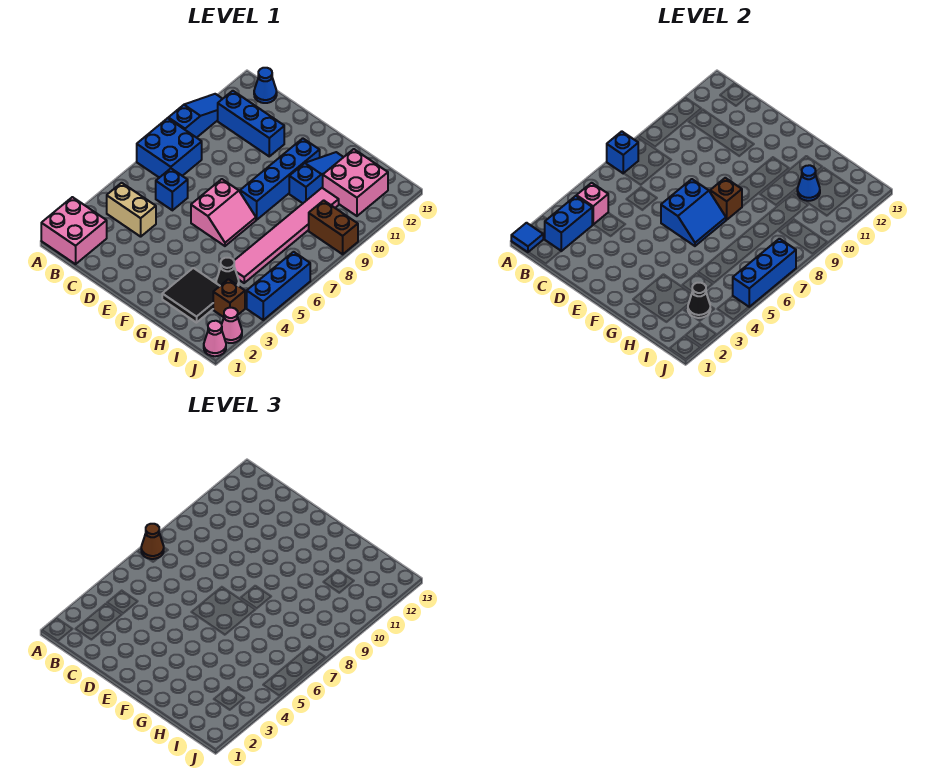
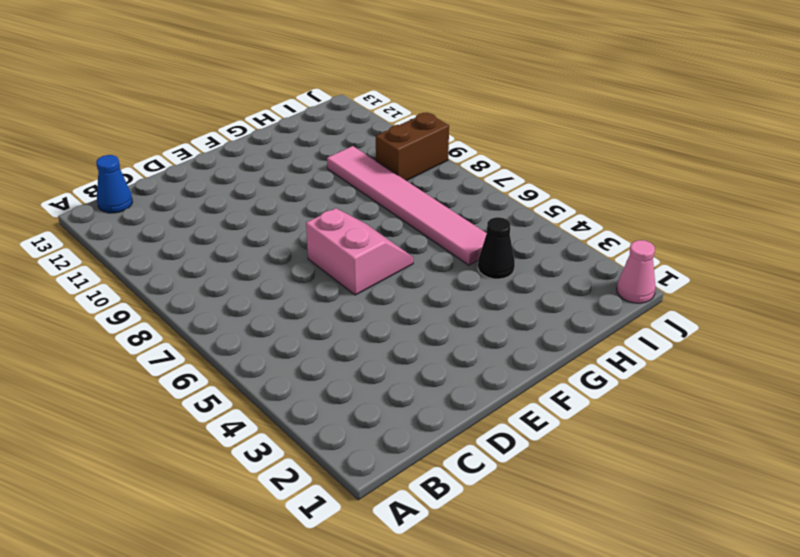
none -> pink 2x2 brick [41,197,107,264]
none -> blue 2x2 brick [137,118,202,178]
none -> blue 1x3 slope [168,94,222,138]

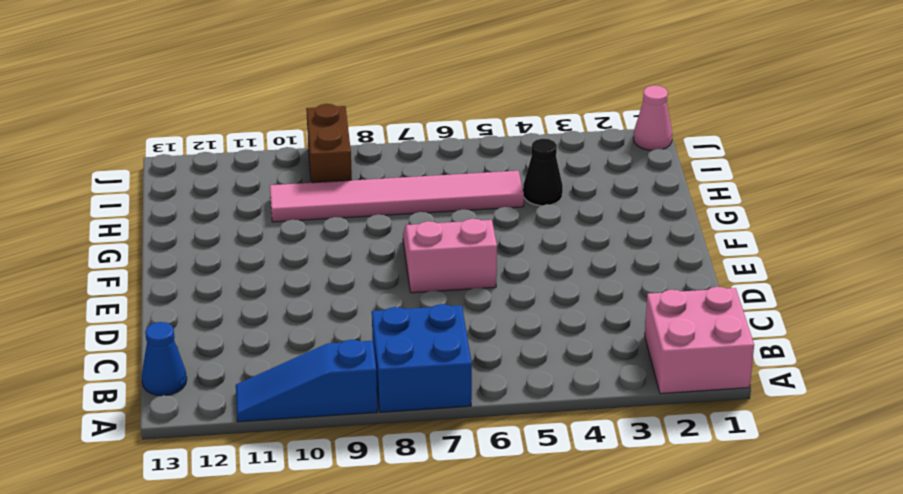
none -> tan 1x2 brick [107,183,156,237]
none -> blue 1x3 brick [218,91,284,156]
none -> blue 1x1 brick [156,169,188,210]

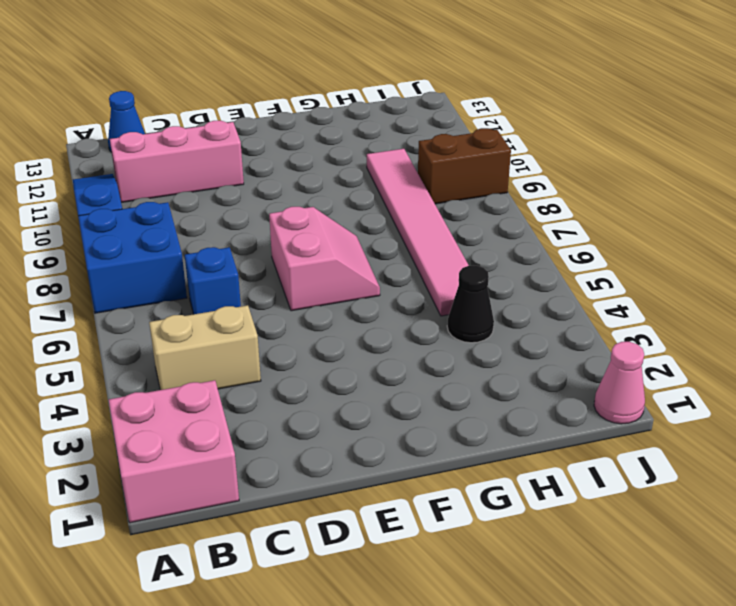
pink 1x3 brick [110,121,244,203] -> blue 1x3 brick [218,91,284,156]
none -> blue 1x4 brick [240,138,320,220]
none -> black 2x2 tile [162,268,220,323]
none -> blue 1x3 slope [289,152,343,203]

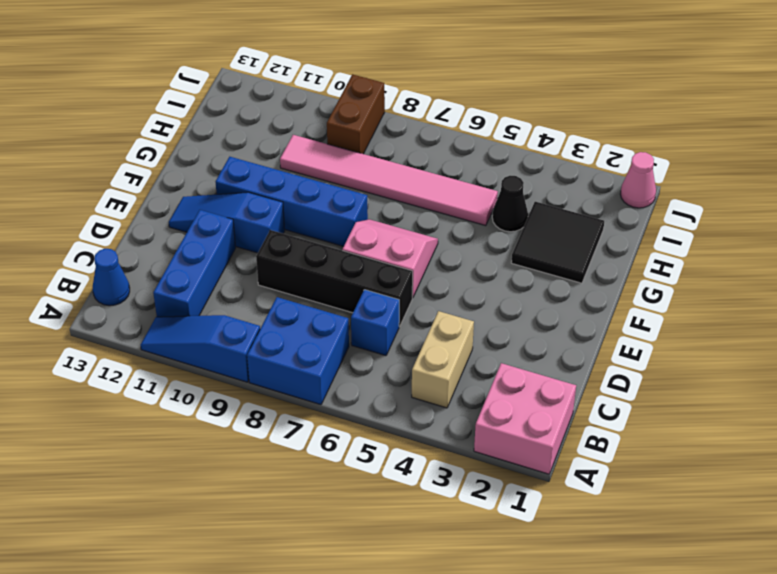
black 1x4 brick [256,230,413,326] -> none
blue 1x3 slope [169,192,285,253] -> blue 1x3 slope moved to [289,152,343,203]
none -> pink 2x2 brick [323,149,388,216]
none -> brown 1x1 brick [213,279,245,317]
none -> pink 1x1 cone [222,308,242,343]

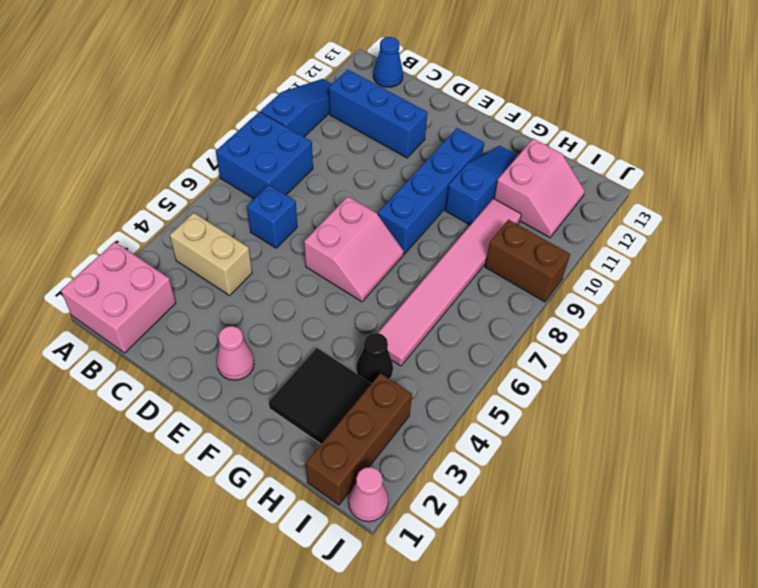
pink 1x1 cone [217,326,254,380] -> pink 1x1 cone moved to [222,308,242,343]
pink 2x2 slope [494,139,585,238] -> pink 2x2 brick [323,149,388,216]
brown 1x3 brick [306,373,412,505] -> brown 1x1 brick [213,279,245,317]
none -> blue 1x3 brick [247,252,310,320]
none -> blue 1x1 tile [511,223,543,252]
none -> blue 1x1 brick [607,131,638,173]

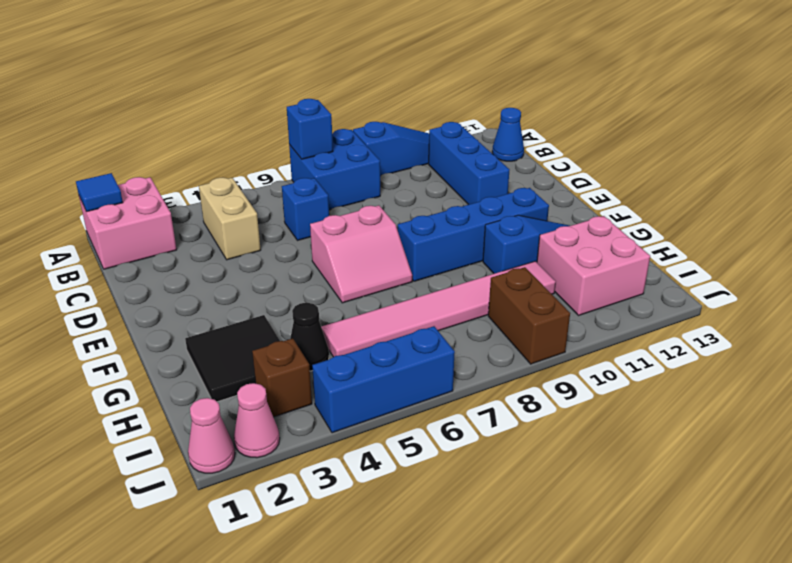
none -> blue 1x2 brick [545,196,592,251]
none -> pink 1x1 brick [577,183,608,225]
none -> blue 2x2 slope [661,179,726,246]

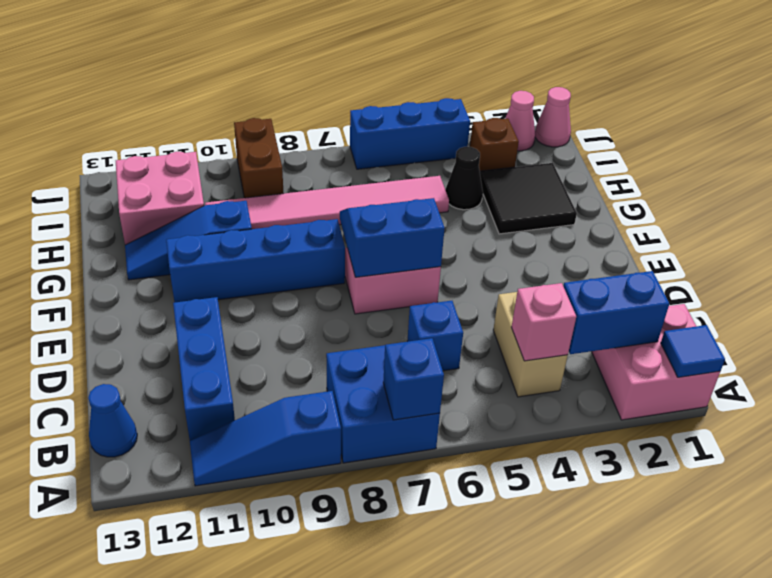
none -> brown 1x1 brick [710,178,742,220]
none -> blue 1x1 cone [797,165,820,201]
none -> black 1x1 cone [688,283,710,318]

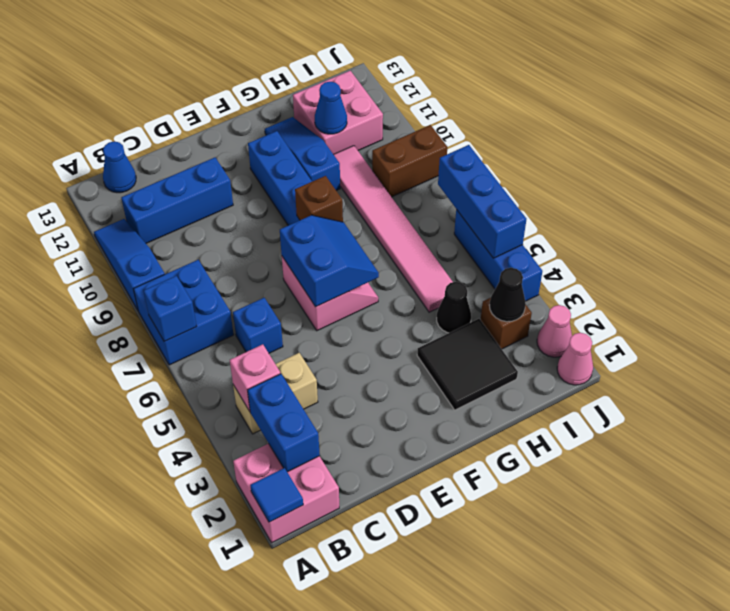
none -> brown 1x1 cone [141,524,164,559]

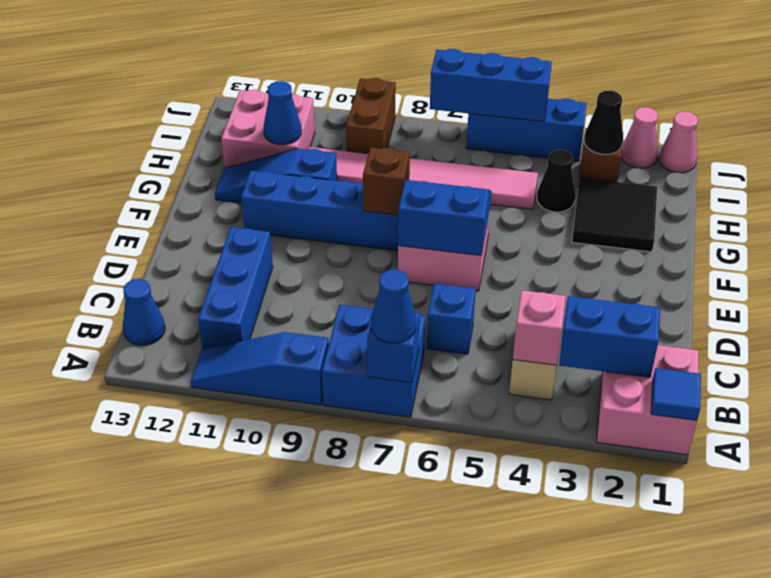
blue 1x1 cone [371,269,416,343] -> brown 1x1 cone [141,524,164,559]

